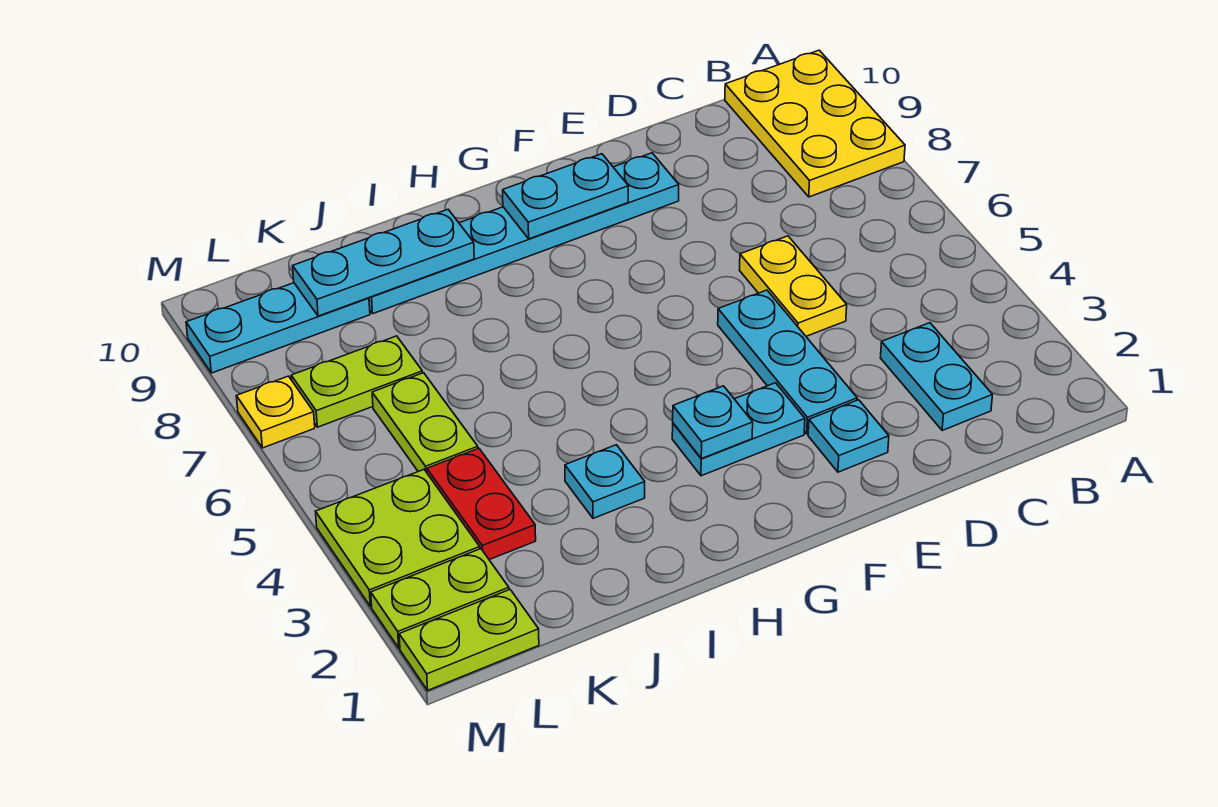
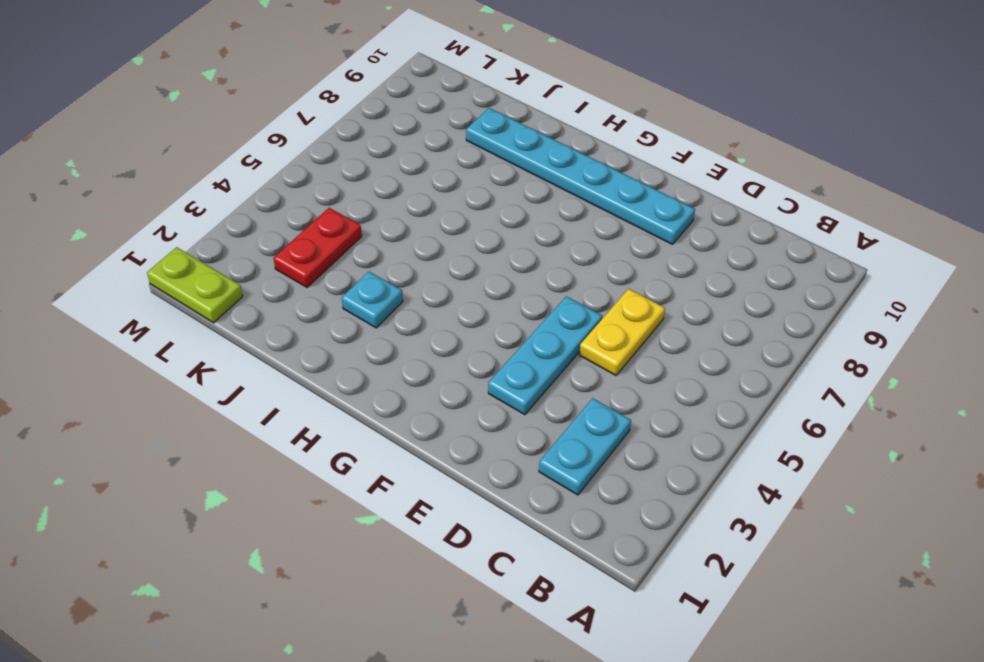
none -> yellow 2x3 plate [725,50,905,197]
none -> cyan 1x1 plate [808,400,889,472]
none -> cyan 1x2 plate [672,383,805,476]

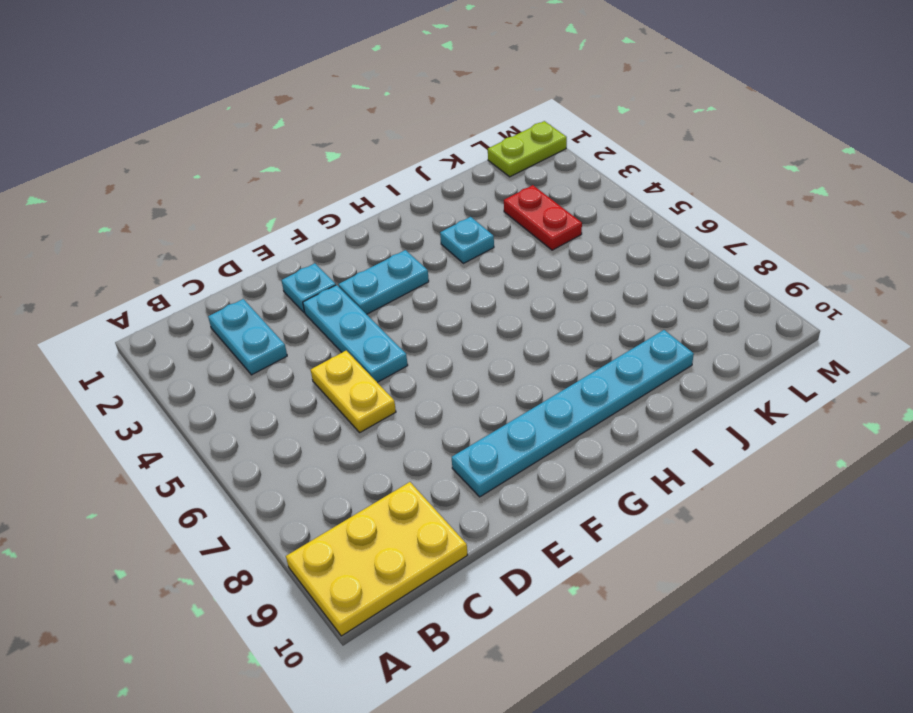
yellow 2x3 plate [286,482,467,636] -> yellow 2x3 plate turned to [725,50,905,197]
none -> lime 1x2 plate [372,373,478,472]
none -> lime 1x2 plate [291,336,422,427]
none -> cyan 1x3 plate [186,283,370,373]

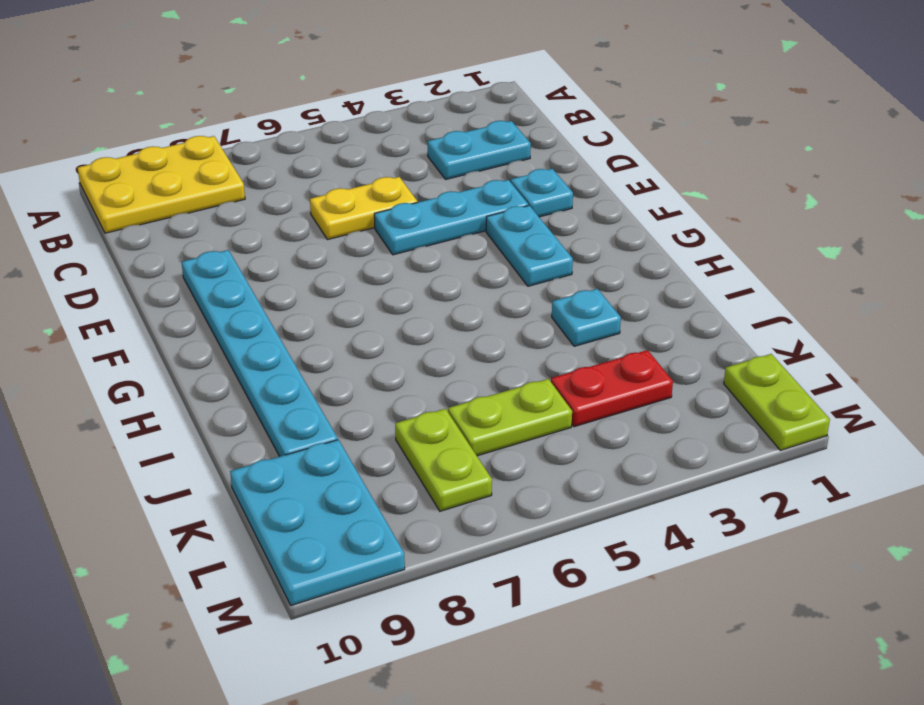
cyan 2x3 plate [230,440,405,605] -> cyan 1x3 plate [186,283,370,373]
none -> lime 1x2 plate [371,549,509,648]
none -> lime 2x2 plate [316,470,480,606]
none -> yellow 1x1 plate [236,376,315,448]

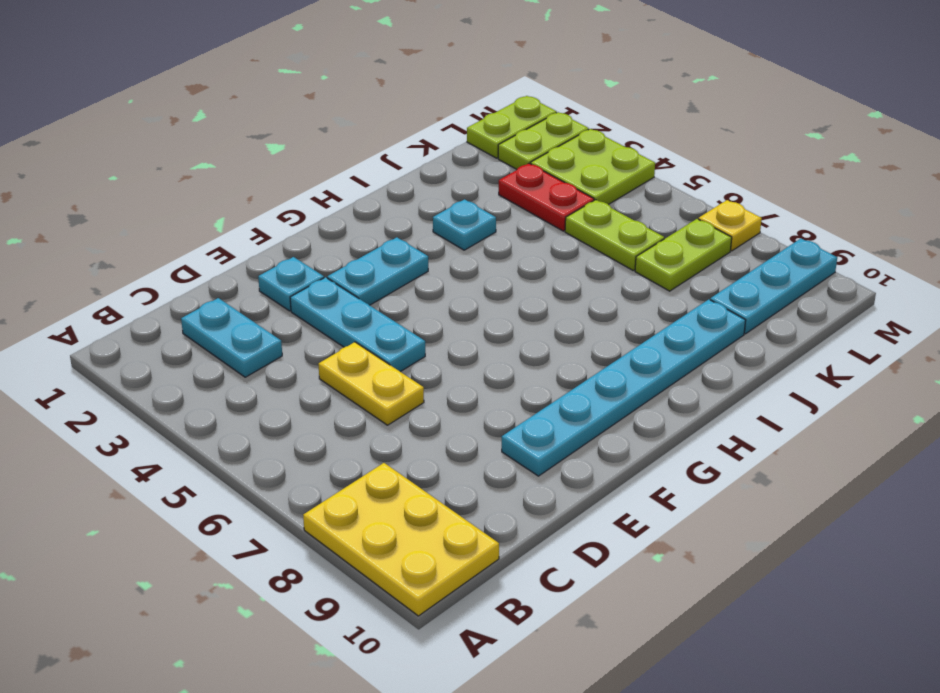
none -> cyan 1x2 plate [503,154,628,239]
none -> cyan 1x1 plate [673,386,753,459]
none -> cyan 1x3 plate [293,210,474,316]

